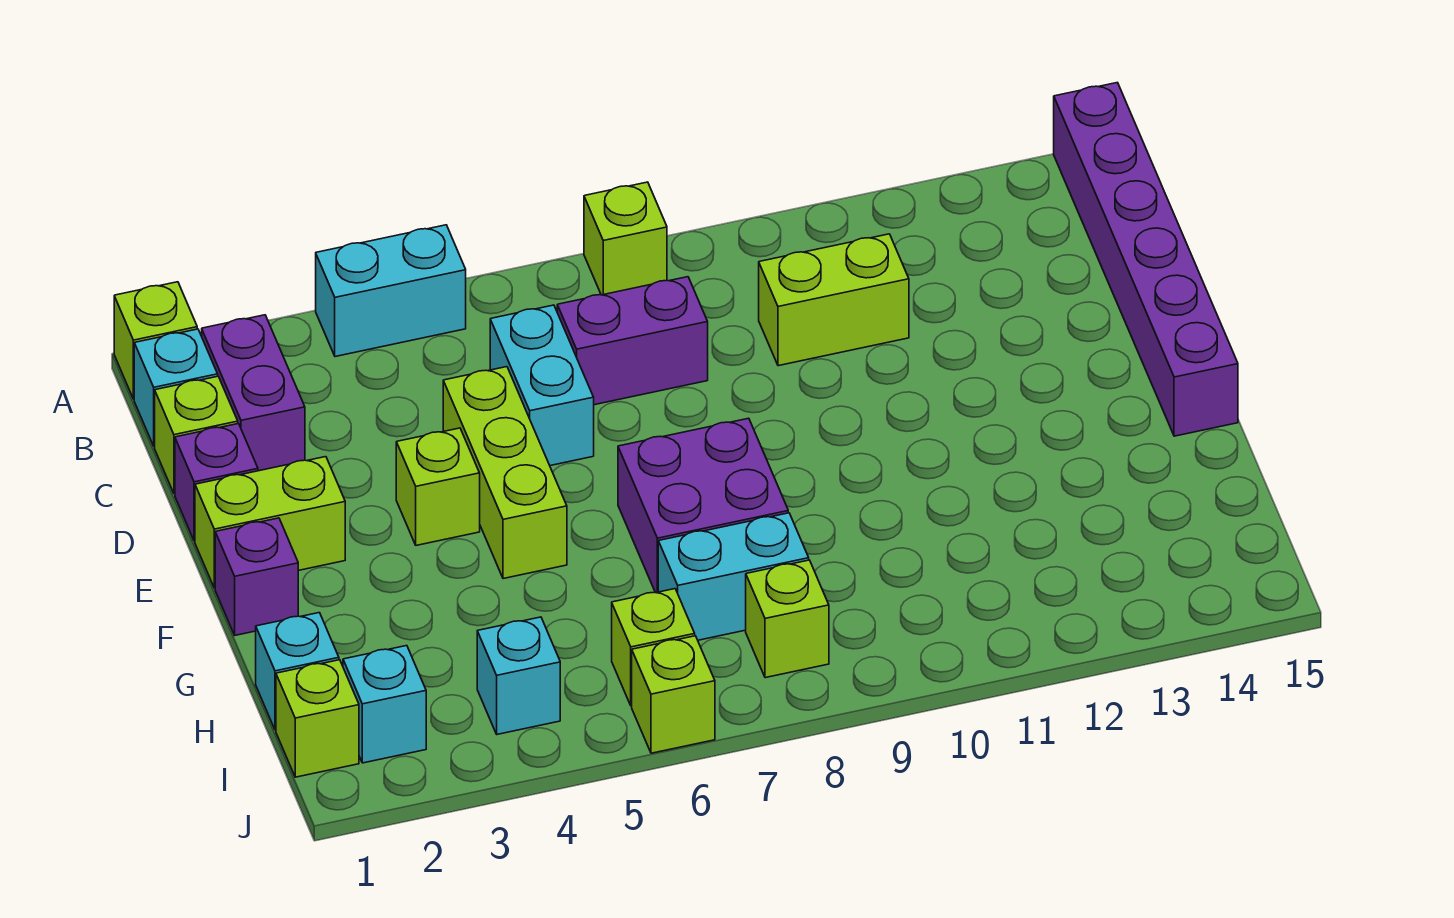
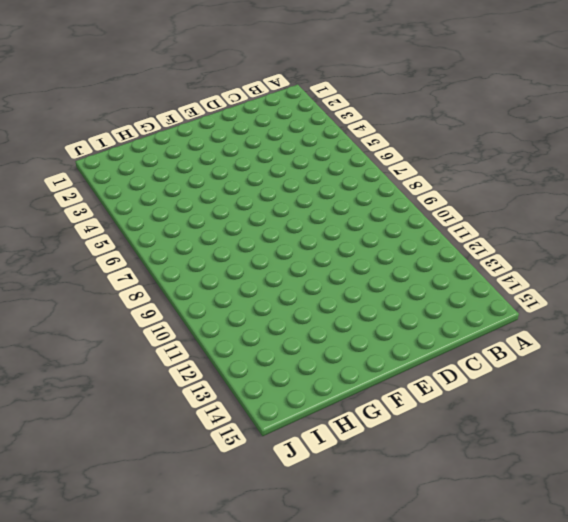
none -> lime 1x1 brick [114,282,197,399]
none -> cyan 1x2 brick [316,225,466,357]
none -> lime 1x1 brick [584,182,667,295]

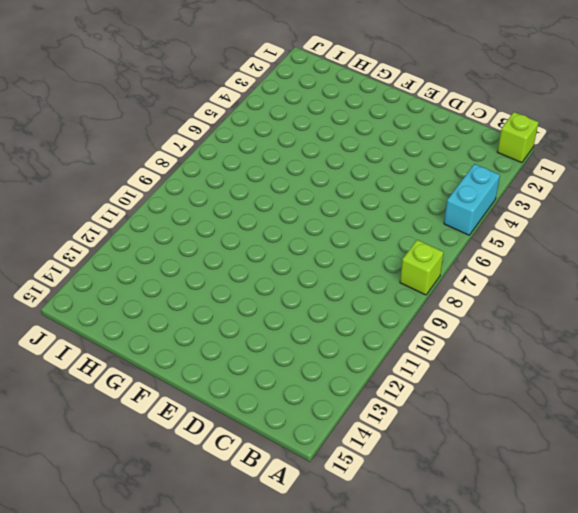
none -> purple 1x6 brick [1054,83,1238,436]
none -> cyan 1x1 brick [134,329,218,446]
none -> purple 1x2 brick [202,315,305,471]

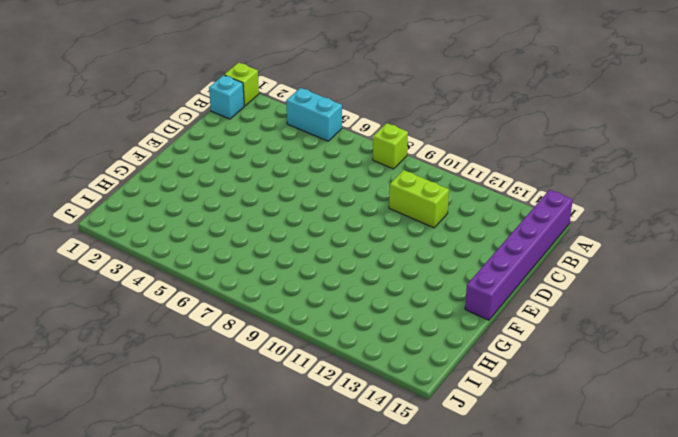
none -> purple 1x2 brick [202,315,305,471]
none -> lime 1x1 brick [155,376,238,494]
none -> cyan 1x2 brick [490,305,594,466]

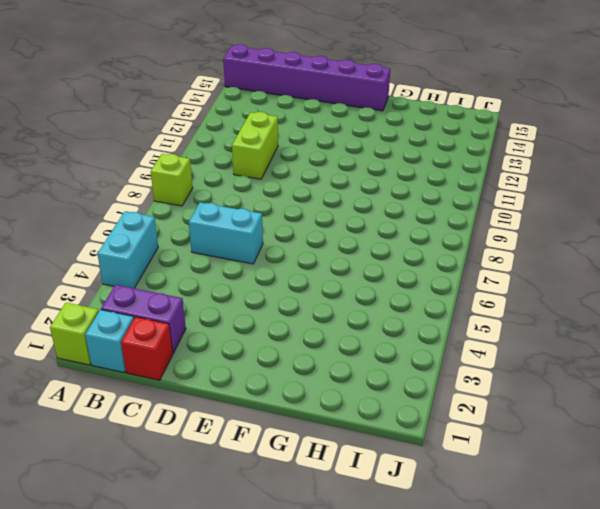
red 1x1 brick [121,317,173,380] -> lime 1x1 brick [155,376,238,494]
none -> purple 1x2 brick [557,277,708,405]
none -> purple 1x1 brick [175,424,258,541]
none -> lime 1x3 brick [443,367,567,579]

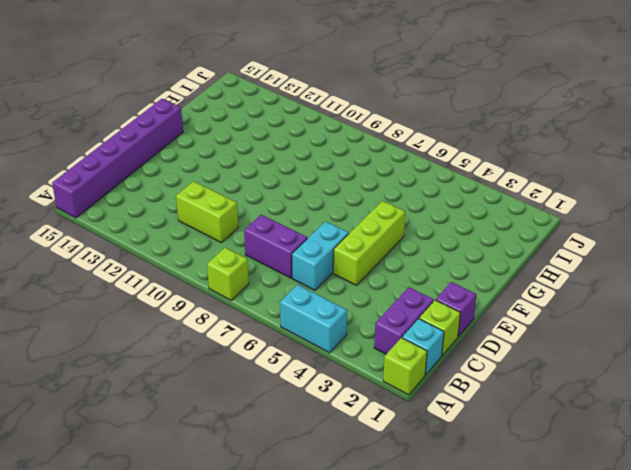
none -> lime 1x2 brick [195,457,345,588]
none -> lime 1x1 brick [396,428,480,545]
none -> purple 1x1 brick [215,518,298,635]

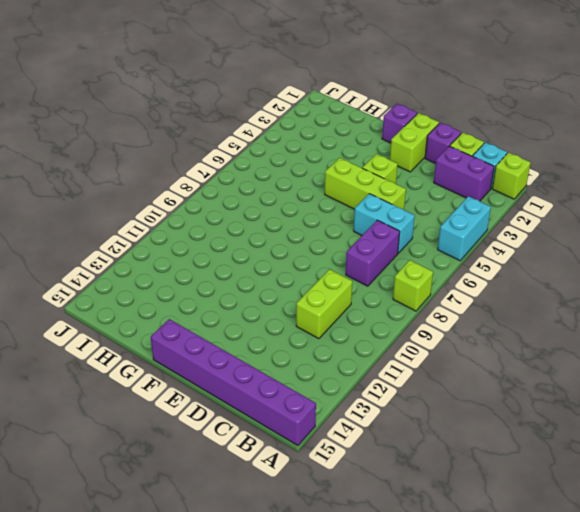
none -> purple 2x2 brick [618,418,788,593]
none -> cyan 1x1 brick [256,613,339,730]
none -> cyan 1x2 brick [658,513,809,640]

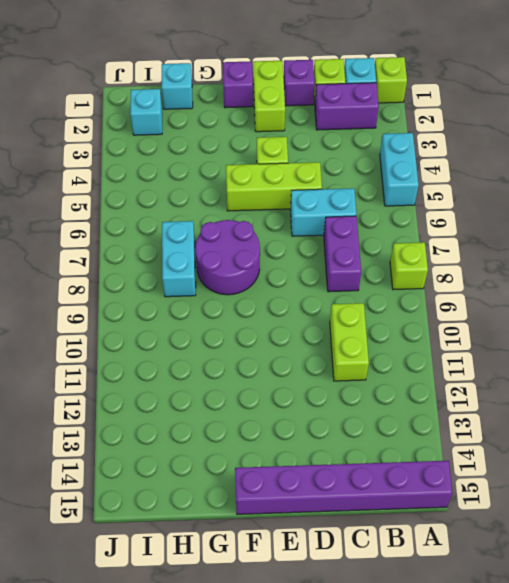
purple 2x2 round brick [195,220,260,295] -> purple 2x2 brick [618,418,788,593]
none -> lime 1x1 brick [276,660,359,777]
none -> cyan 1x1 brick [477,617,560,734]
none -> lime 1x1 brick [612,589,695,706]

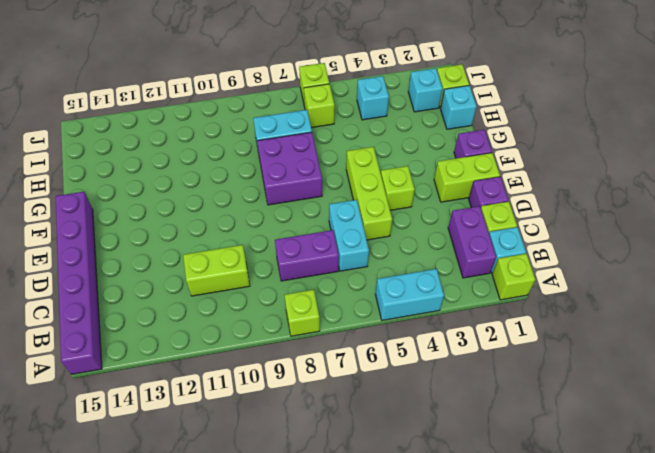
none -> lime 1x1 brick [746,560,829,678]

